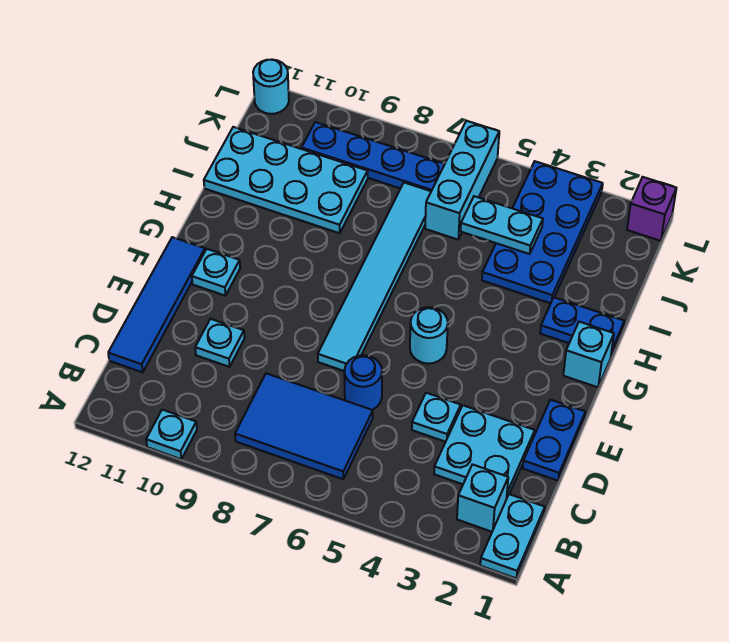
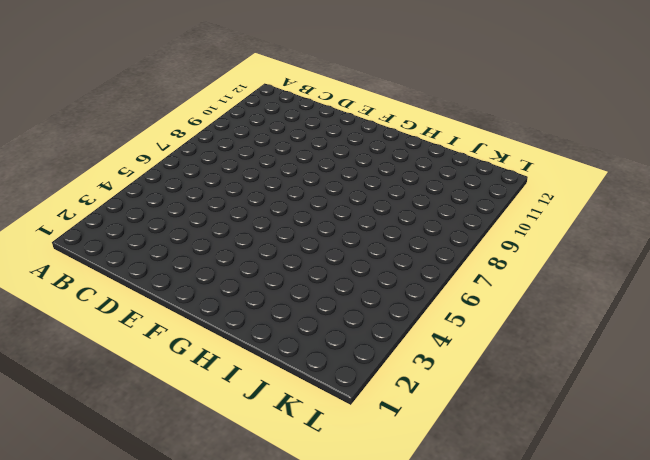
none -> cyan 1x2 plate [480,494,545,578]
none -> cyan 1x1 plate [146,410,197,459]
none -> cyan 1x1 brick [457,464,508,532]

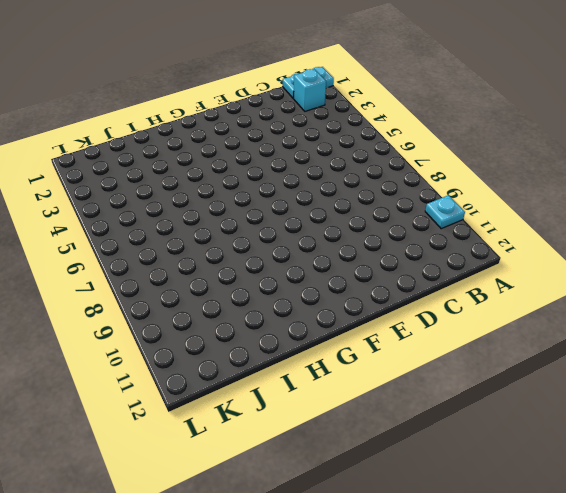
none -> blue 2x3 tile [235,373,373,479]
none -> cyan 2x2 plate [434,405,535,497]
none -> blue 1x4 tile [108,237,205,372]

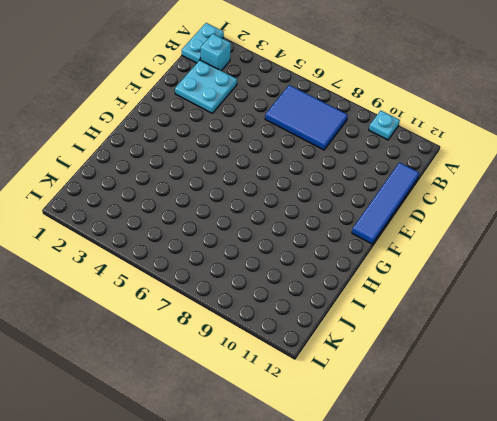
none -> blue 1x2 plate [523,400,585,481]
none -> cyan 1x1 plate [412,393,461,442]
none -> blue 1x1 round brick [344,355,382,410]

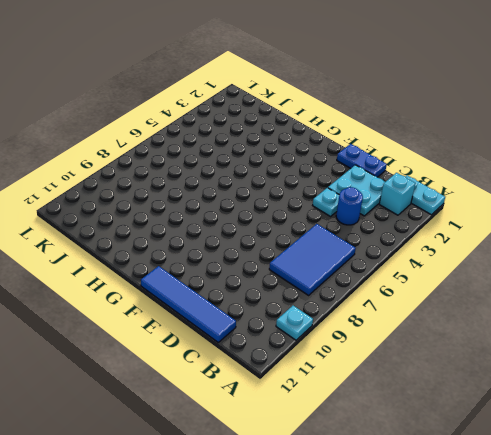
blue 1x1 round brick [336,187,363,225] -> blue 1x1 round brick moved to [344,355,382,410]
none -> cyan 1x1 plate [195,319,244,367]
none -> cyan 1x6 tile [318,183,431,371]
none -> cyan 1x1 round brick [410,307,448,364]

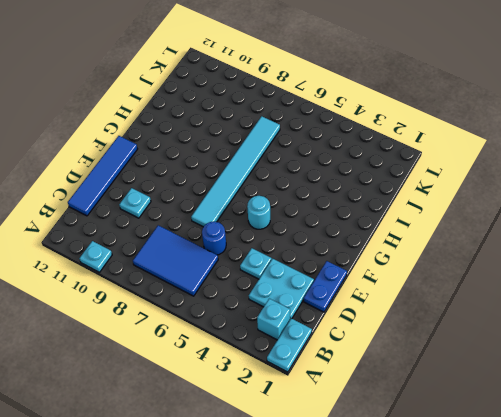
none -> cyan 1x1 plate [192,249,240,296]
none -> cyan 1x1 brick [563,322,614,387]
none -> blue 1x2 plate [540,298,624,356]

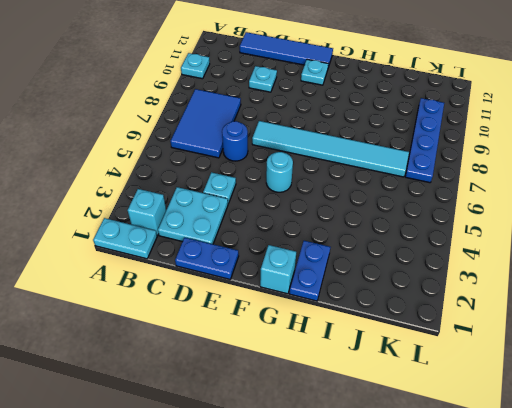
none -> blue 2x4 plate [482,161,603,303]
none -> cyan 2x4 plate [204,127,368,233]
none -> cyan 1x3 brick [425,121,499,239]

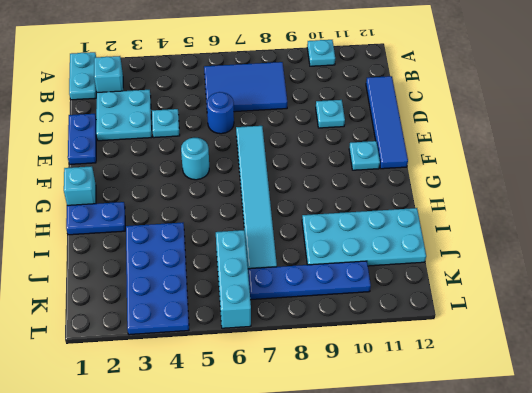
none -> purple 1x1 brick [627,177,676,241]
none -> cyan 1x1 round brick [253,60,289,114]
none -> cyan 1x2 plate [461,196,543,254]

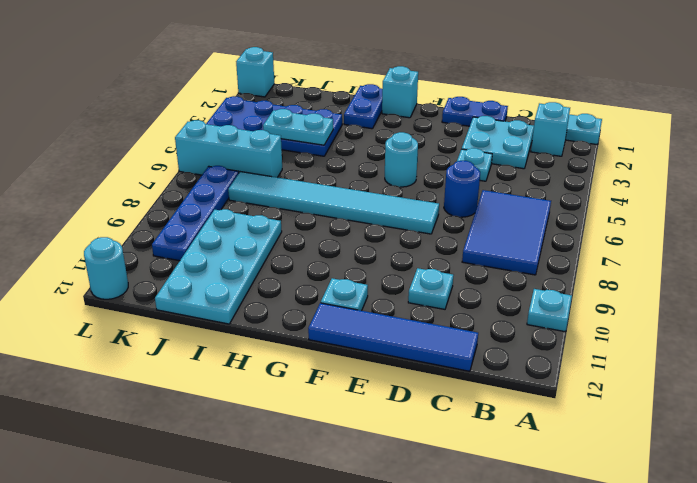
cyan 1x2 plate [263,109,333,145] -> cyan 1x2 plate turned to [461,196,543,254]
cyan 1x1 brick [236,47,274,97] -> purple 1x1 brick [627,177,676,241]

